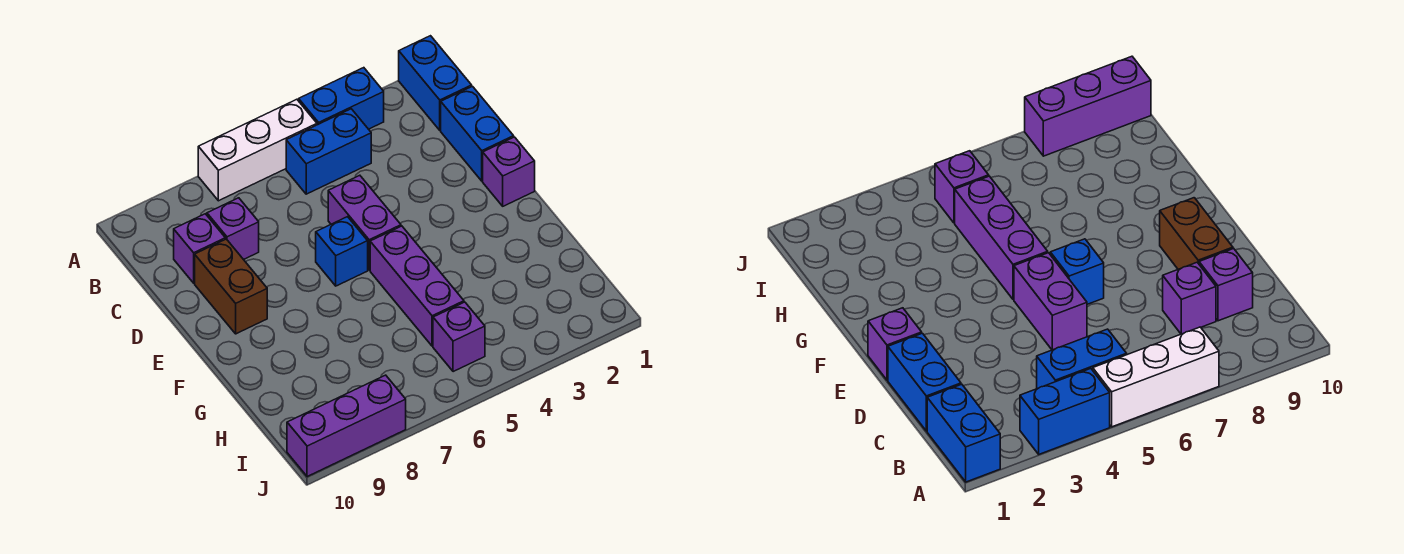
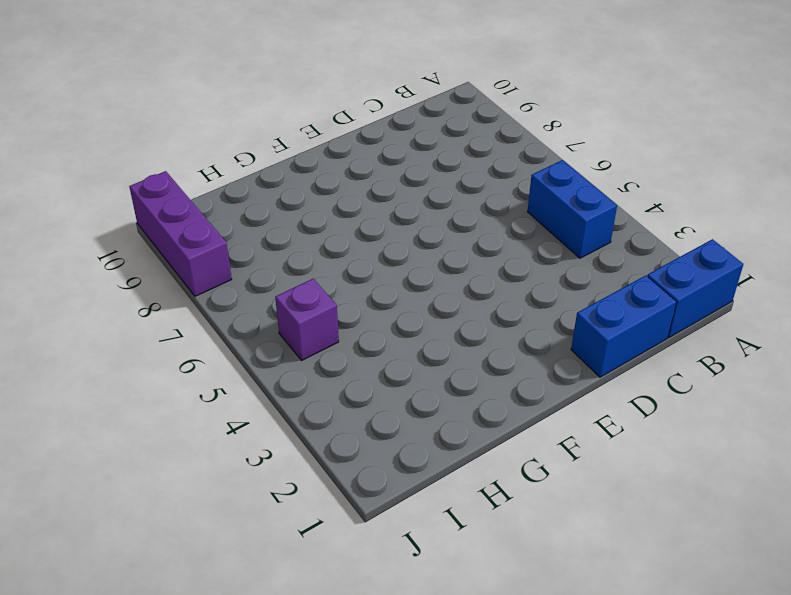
none -> blue 1x2 brick [299,68,384,129]
none -> white 1x3 brick [198,99,317,201]
none -> purple 1x1 brick [207,198,259,260]

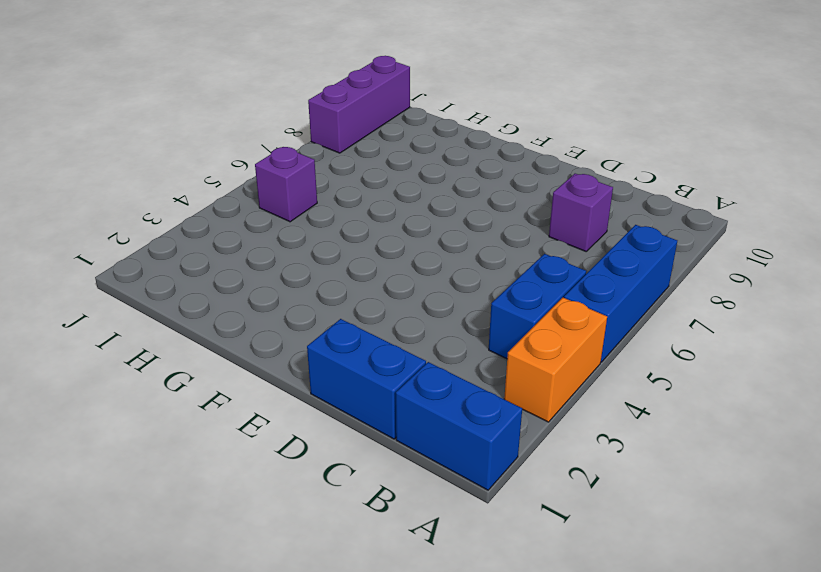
orange 1x2 brick [504,298,607,422] -> blue 1x2 brick [299,68,384,129]
blue 1x3 brick [564,225,677,362] -> white 1x3 brick [198,99,317,201]
none -> purple 1x1 brick [174,214,225,283]
none -> purple 1x2 brick [328,175,401,270]
none -> brown 1x2 brick [195,239,267,334]

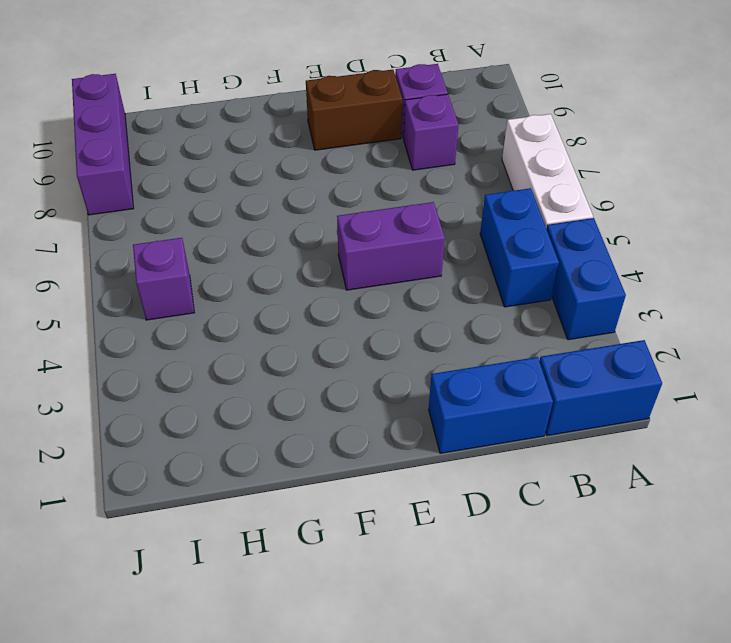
none -> purple 1x1 brick [483,137,535,206]
none -> blue 1x1 brick [316,217,368,286]
none -> purple 1x3 brick [370,226,464,346]

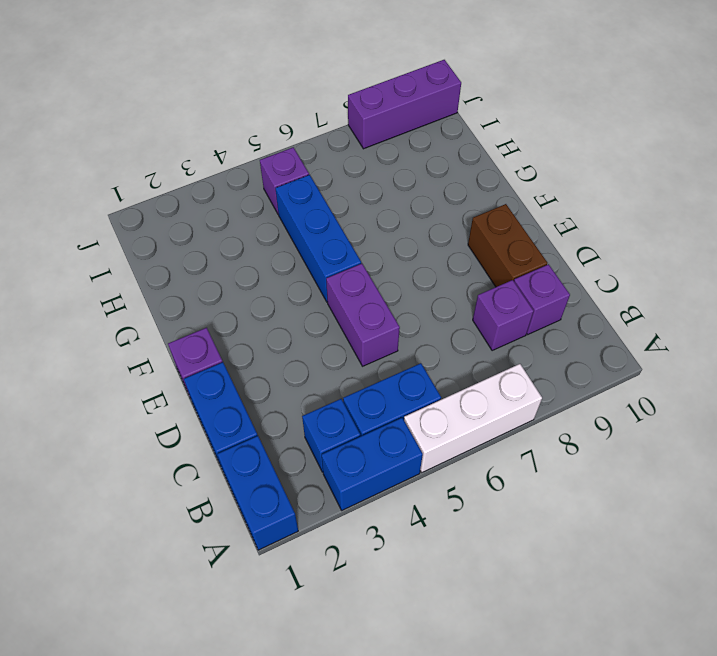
blue 1x1 brick [302,399,360,472] -> blue 1x1 brick moved to [316,217,368,286]
blue 1x3 brick [275,175,361,302] -> purple 1x3 brick [370,226,464,346]

